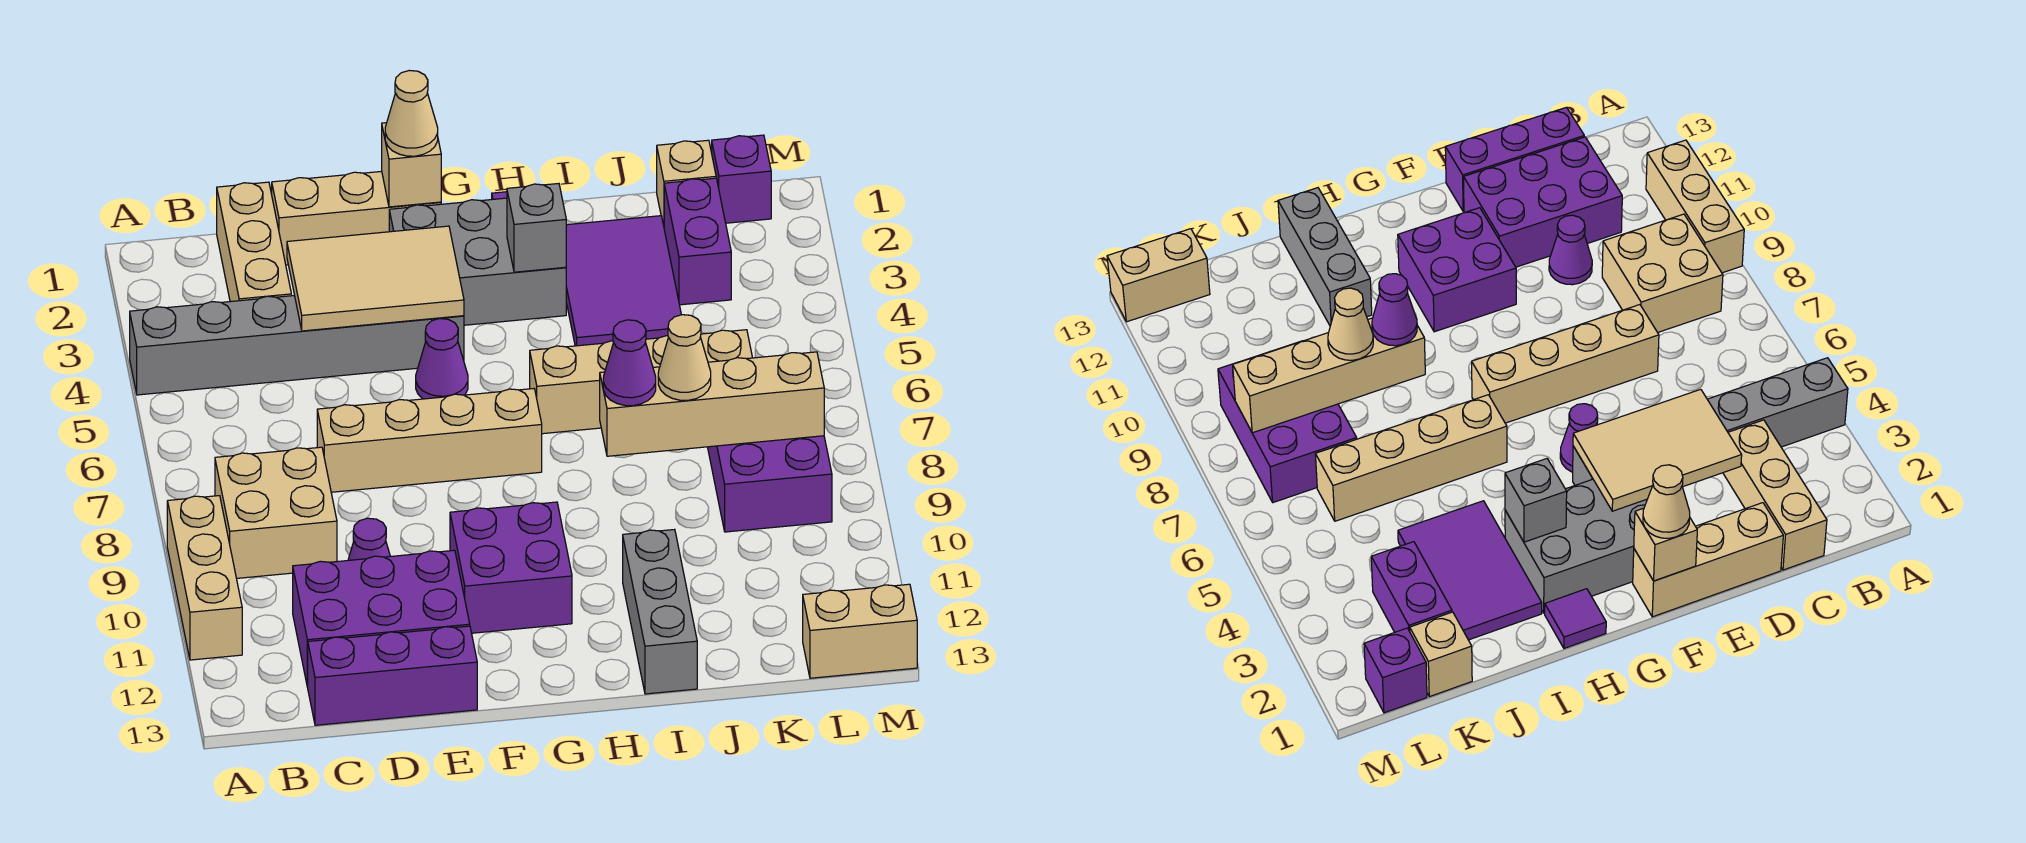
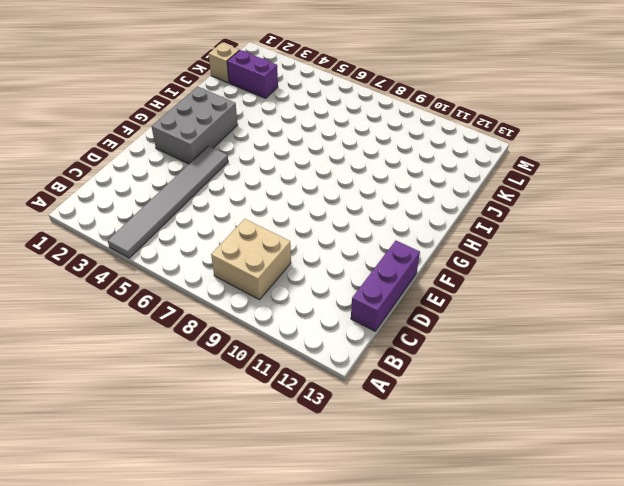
grey 1x6 tile [108,146,228,258] -> grey 1x6 brick [130,295,464,395]
none -> tan 1x3 brick [167,496,242,660]
none -> tan 1x3 brick [217,182,291,302]
none -> purple 2x3 brick [293,550,470,687]

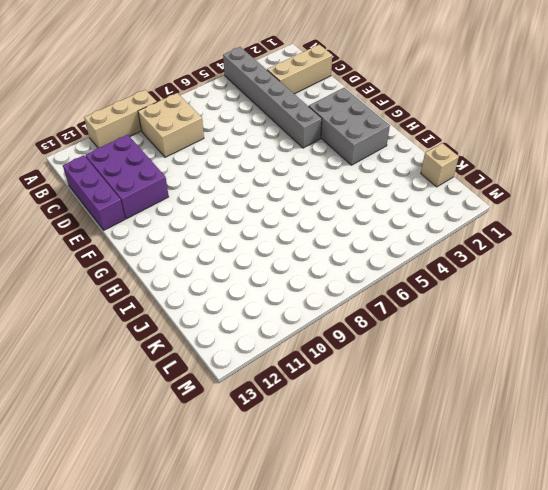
none -> tan 1x3 brick [272,171,441,265]
none -> tan 1x4 brick [317,389,542,492]
none -> purple 1x1 cone [348,518,390,560]

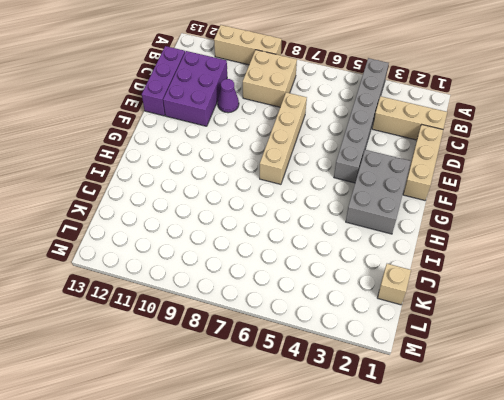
none -> purple 1x1 cone [416,319,468,399]
none -> purple 2x2 brick [450,502,572,633]
none -> purple 1x1 tile [1545,589,1606,648]

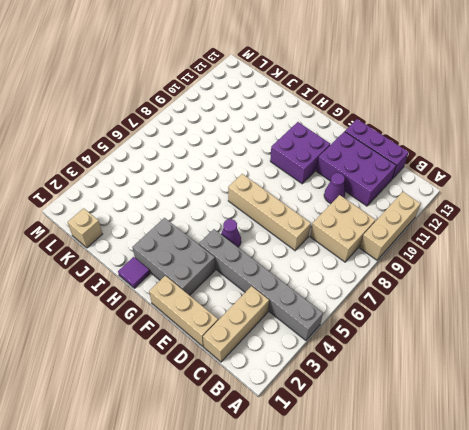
none -> tan 1x4 brick [530,330,752,434]
none -> purple 2x3 tile [566,216,681,346]
none -> grey 1x3 brick [623,529,697,694]

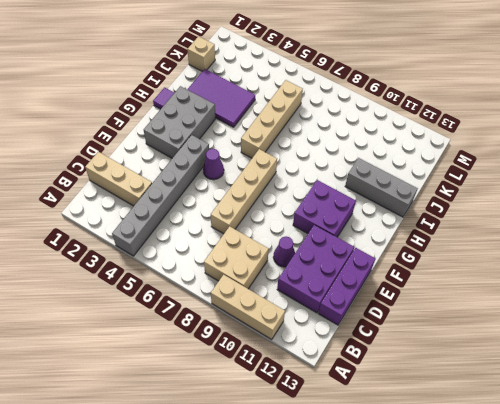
none -> tan 1x3 brick [272,171,441,265]
none -> purple 1x2 brick [664,178,731,305]
none -> purple 2x3 brick [708,436,832,532]

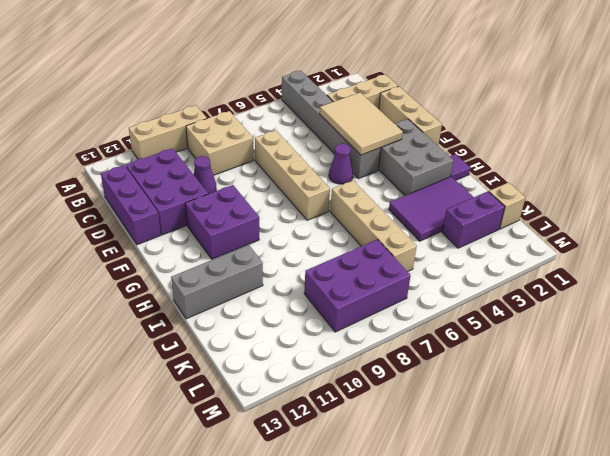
none -> purple 1x1 brick [712,135,771,223]
none -> tan 1x2 brick [803,584,917,678]
none -> tan 1x1 brick [382,123,441,207]

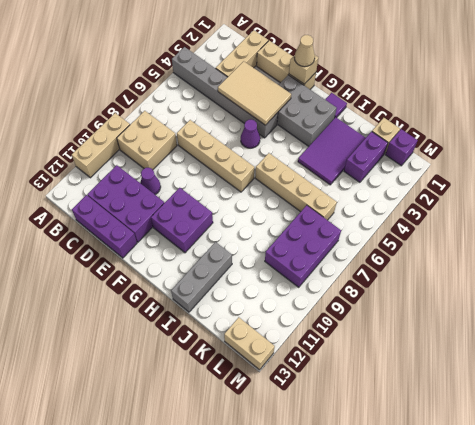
none -> grey 1x1 brick [507,184,566,272]
none -> tan 1x4 brick [600,352,824,456]
none -> purple 1x1 cone [603,320,656,406]

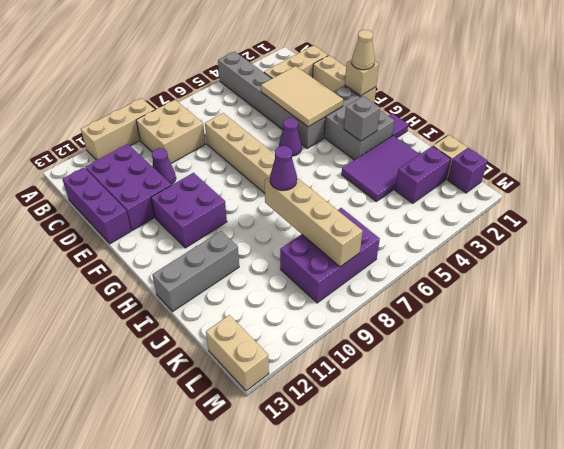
none -> tan 1x4 brick [530,330,752,434]
none -> tan 1x1 cone [658,315,711,400]

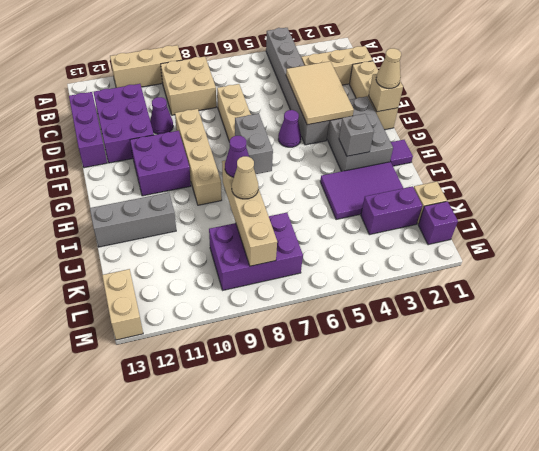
tan 1x4 brick [175,109,222,205] -> tan 1x4 brick moved to [530,330,752,434]
grey 1x2 brick [235,114,273,174] -> none

